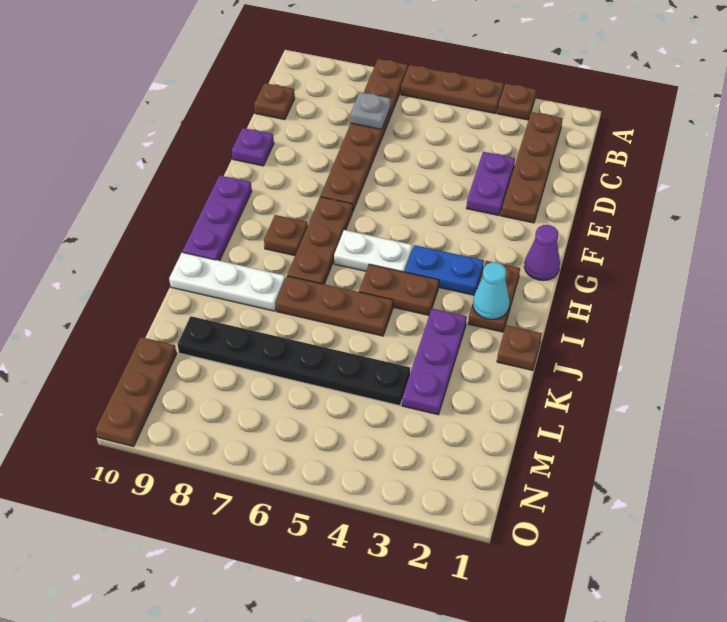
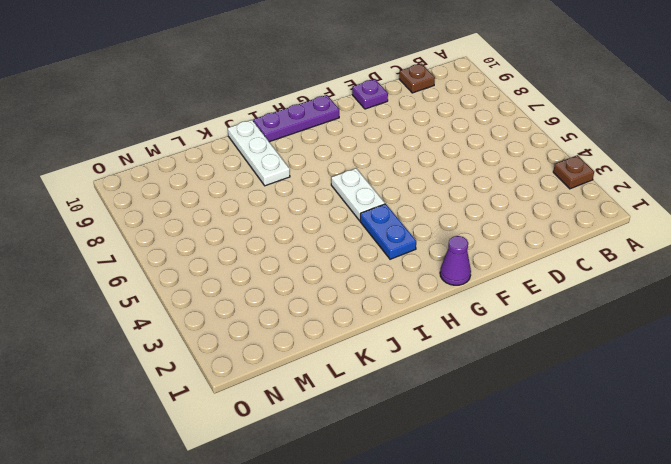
none -> brown 1x3 plate [401,65,504,114]
none -> brown 1x6 plate [320,59,408,211]
none -> brown 1x4 plate [501,112,563,223]

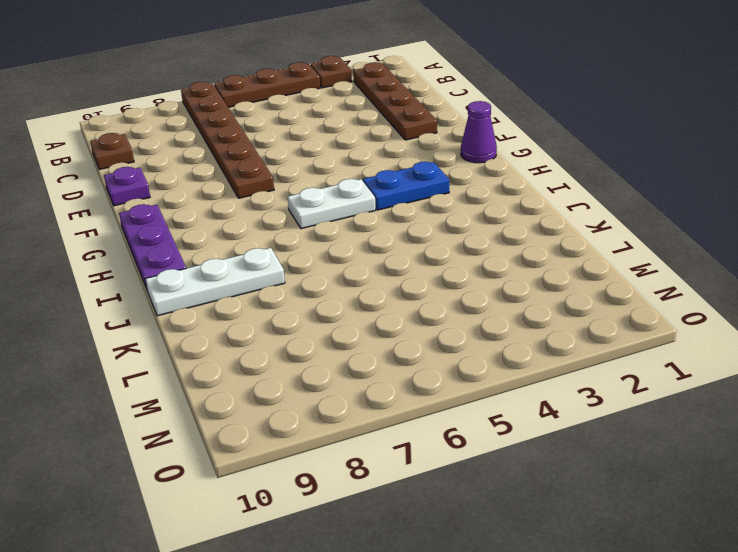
none -> purple 1x2 plate [466,152,515,216]
none -> brown 1x3 plate [287,197,353,284]
none -> brown 1x2 plate [468,261,520,332]

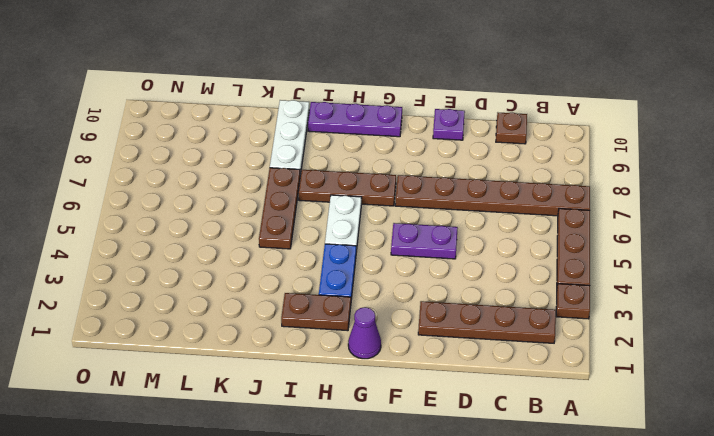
purple 1x2 plate [391,223,458,259] -> purple 1x2 plate moved to [466,152,515,216]
none -> brown 1x1 plate [264,215,308,256]
none -> brown 1x2 plate [359,264,439,315]
none -> brown 1x1 plate [497,325,542,370]

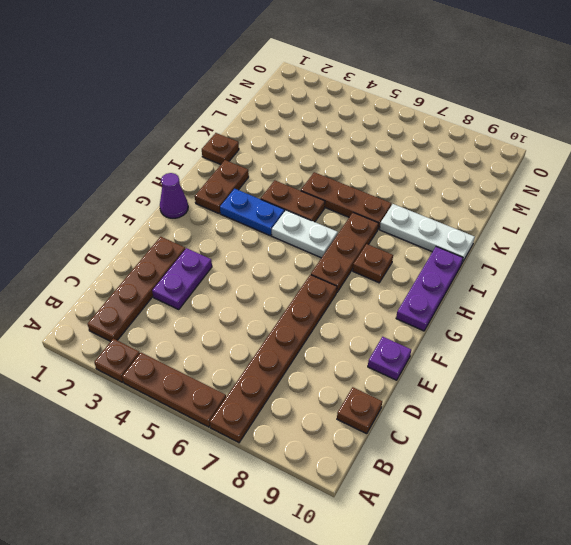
none -> purple 1x3 plate [402,309,467,415]
none -> black 1x6 plate [178,316,410,406]
none -> brown 1x3 plate [96,337,176,447]

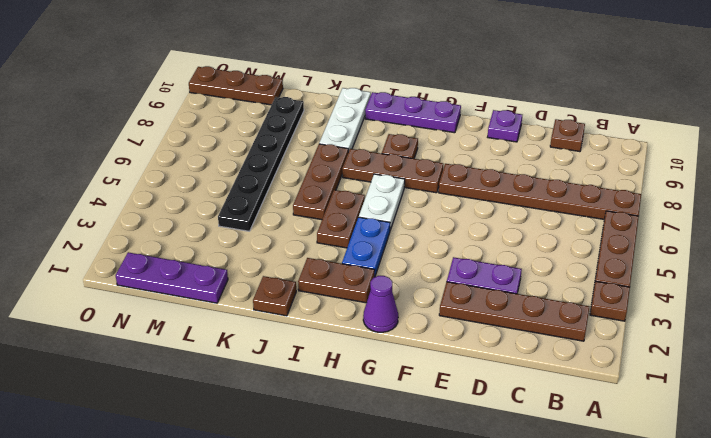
purple 1x3 plate [116,252,228,303] -> purple 1x3 plate moved to [402,309,467,415]
none -> grey 1x1 plate [351,92,391,129]
none -> cyan 1x1 cone [473,262,509,319]

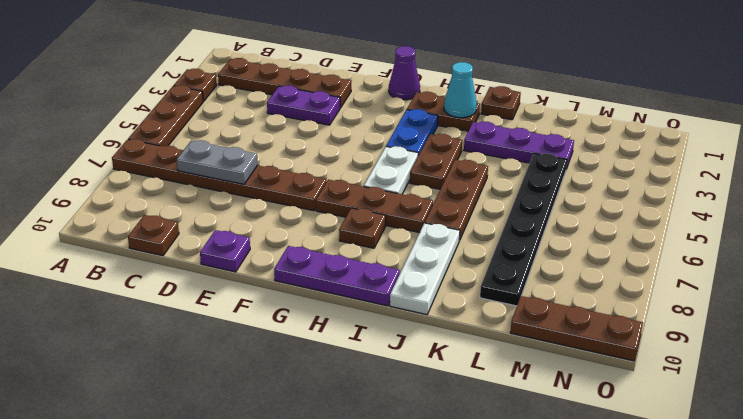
grey 1x2 plate [177,140,258,184] -> grey 1x1 plate [351,92,391,129]

